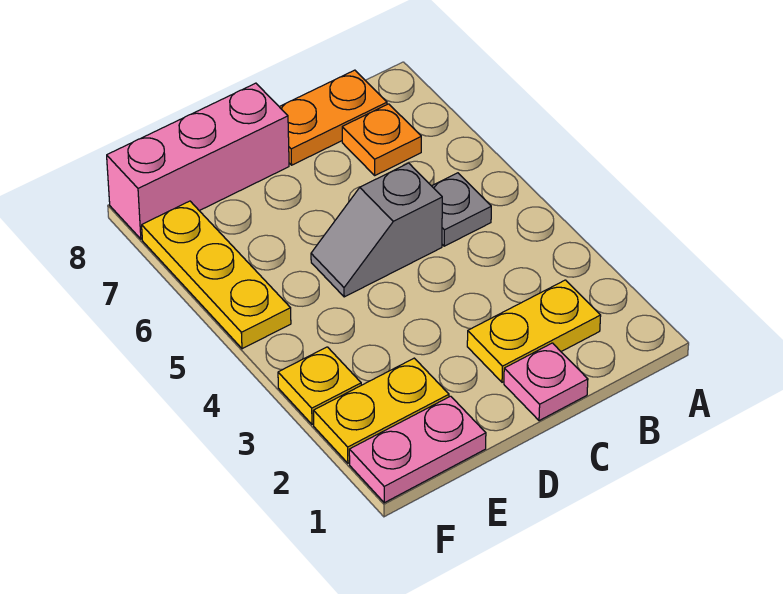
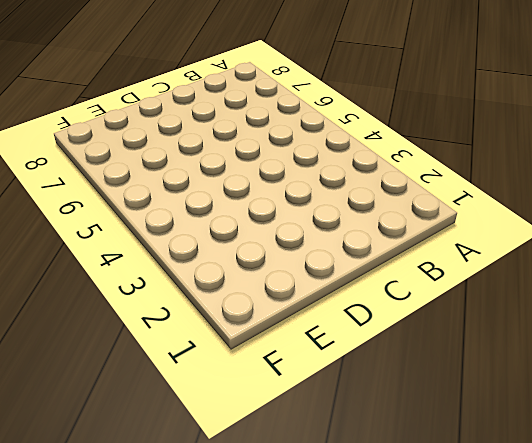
none -> yellow 1x2 plate [467,280,601,382]
none -> grey 1x1 plate [432,173,491,246]

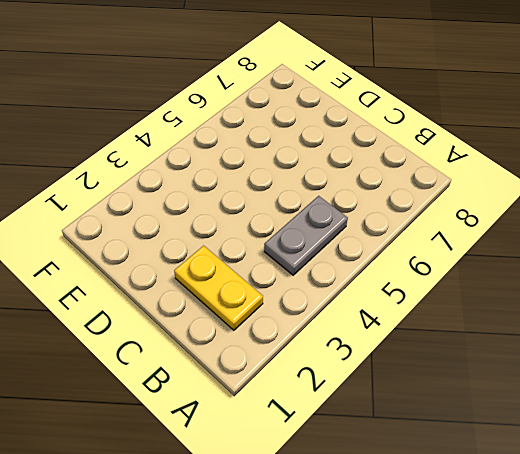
grey 1x2 plate [264,196,348,275] -> grey 1x1 plate [432,173,491,246]
none -> orange 1x1 plate [342,104,421,175]
none -> orange 1x2 plate [280,70,387,165]

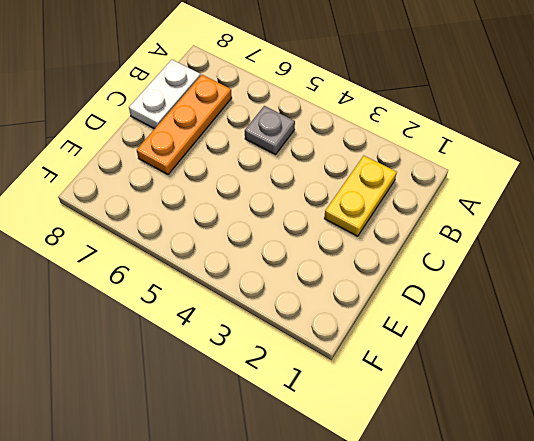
orange 1x3 plate [137,75,232,175] -> orange 1x1 plate [342,104,421,175]
white 1x2 plate [129,60,201,129] -> orange 1x2 plate [280,70,387,165]
none -> pink 1x1 plate [504,343,588,421]
none -> grey 1x2 slope [311,163,442,297]

